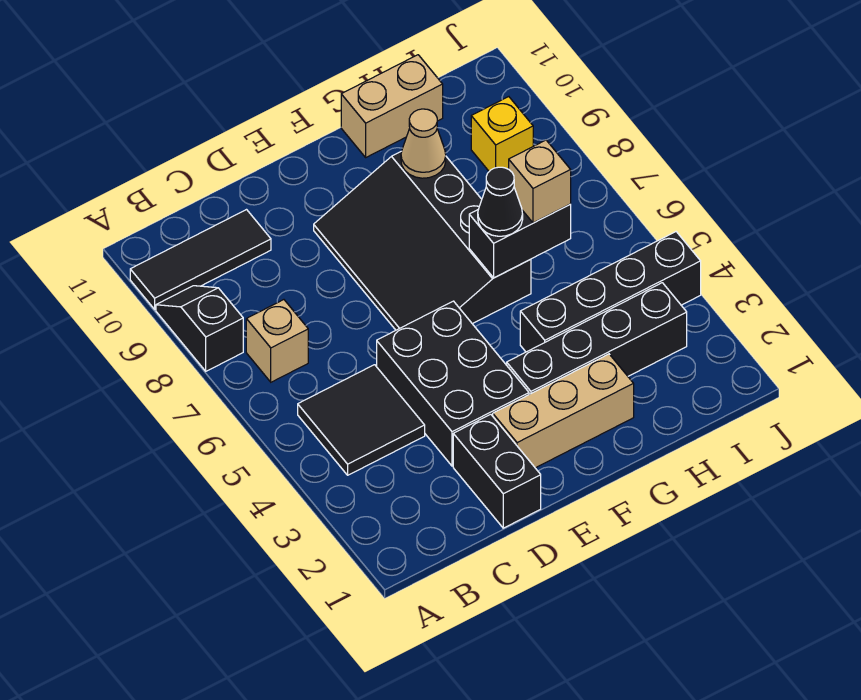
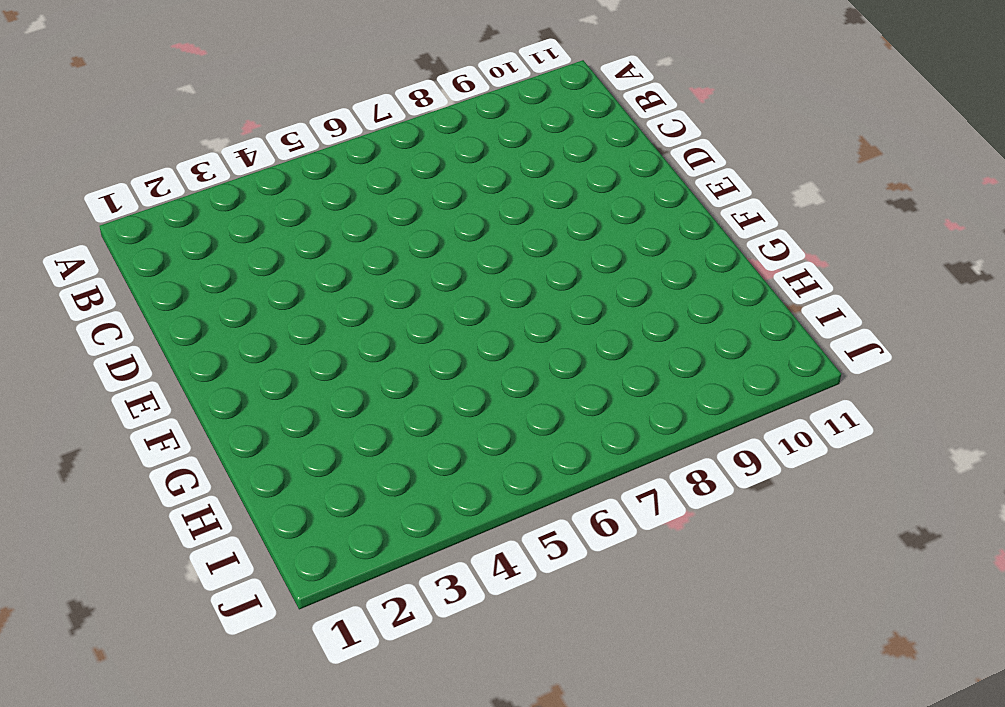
none -> black 1x2 slope [156,286,243,371]
none -> black 1x3 tile [130,210,271,309]
none -> black 2x2 tile [298,365,425,475]

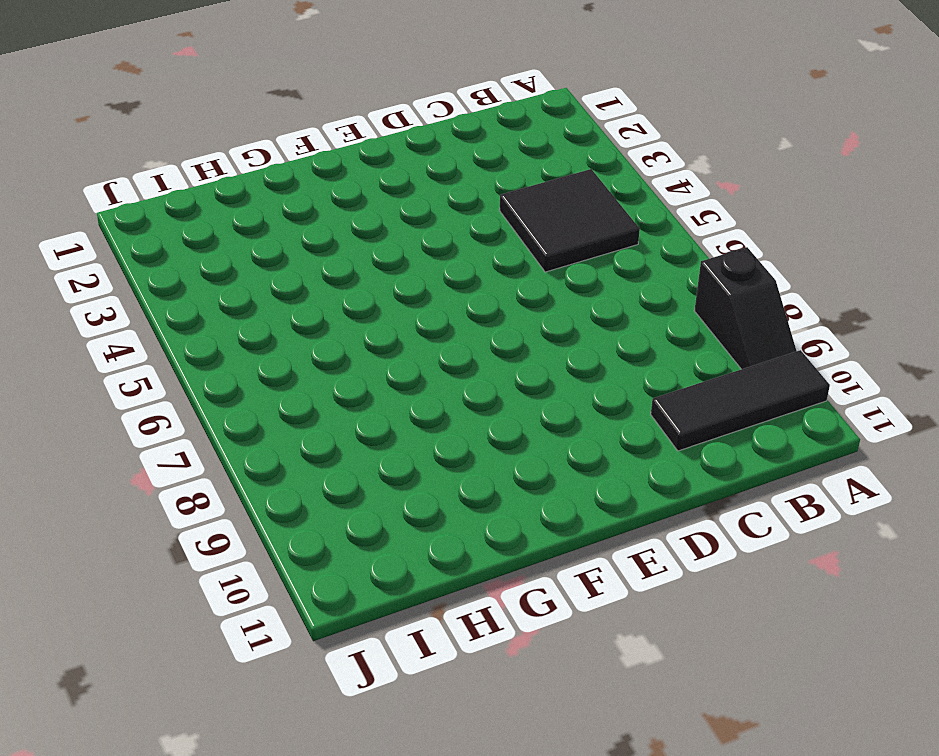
none -> tan 1x1 brick [246,300,308,382]
none -> black 1x2 brick [453,414,541,528]
none -> black 2x3 brick [377,301,529,466]

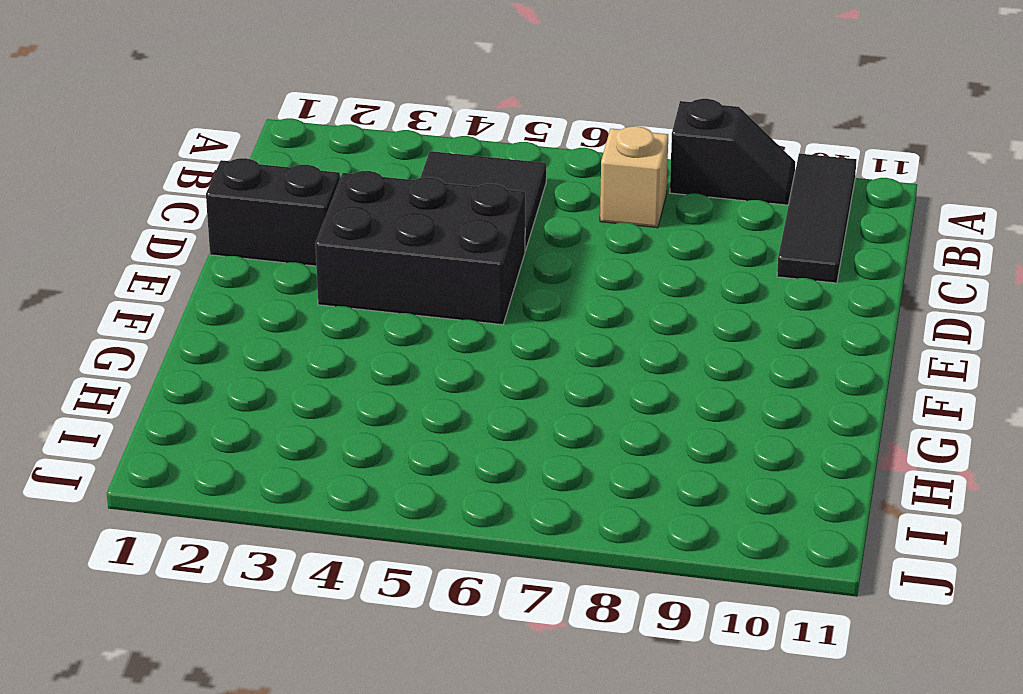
none -> tan 1x3 brick [493,354,634,468]
none -> black 3x4 slope [314,151,531,330]
none -> black 1x4 brick [507,283,687,394]

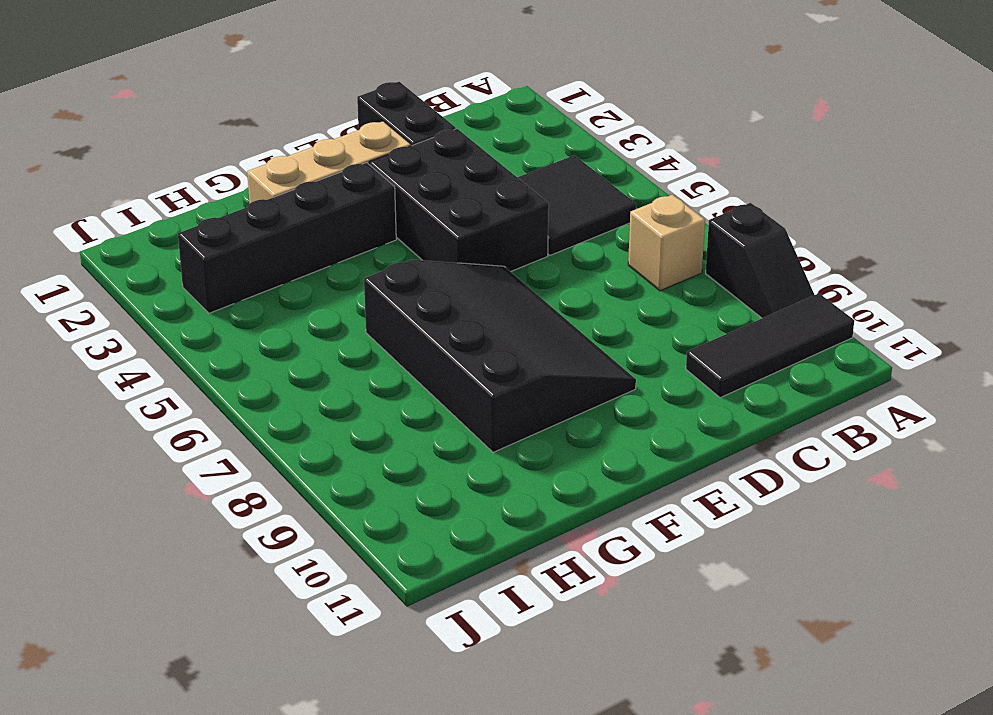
none -> black 1x4 brick [520,232,701,352]
none -> tan 1x2 brick [341,55,443,157]
none -> yellow 1x1 brick [471,97,533,171]

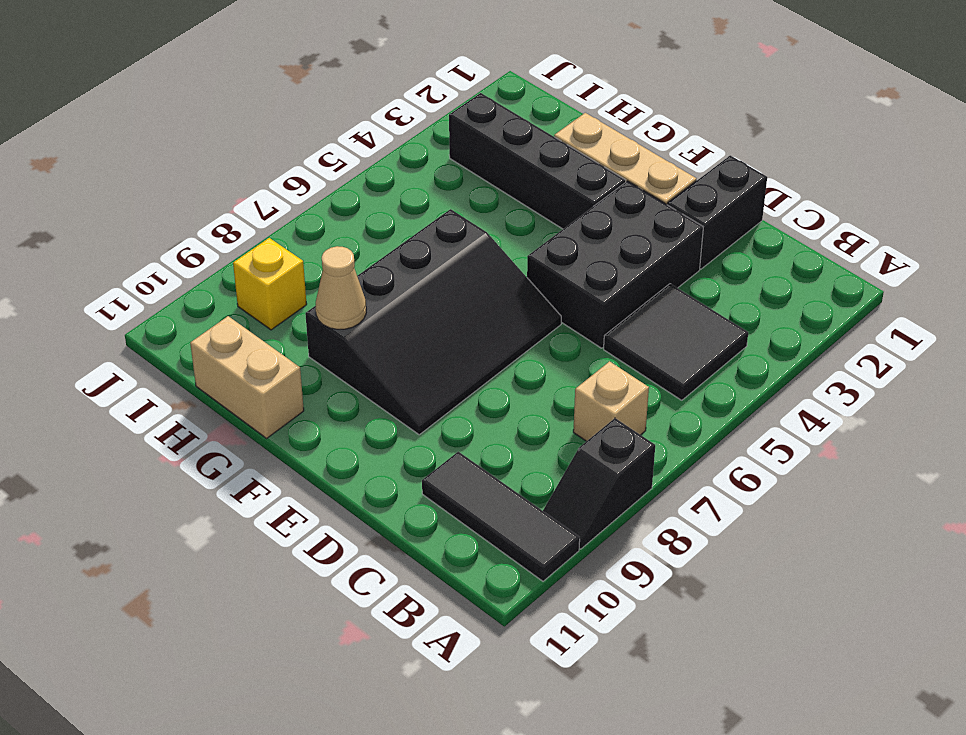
none -> black 1x4 brick [520,232,701,352]
none -> black 1x2 brick [469,204,571,278]
none -> black 1x1 cone [478,167,523,236]

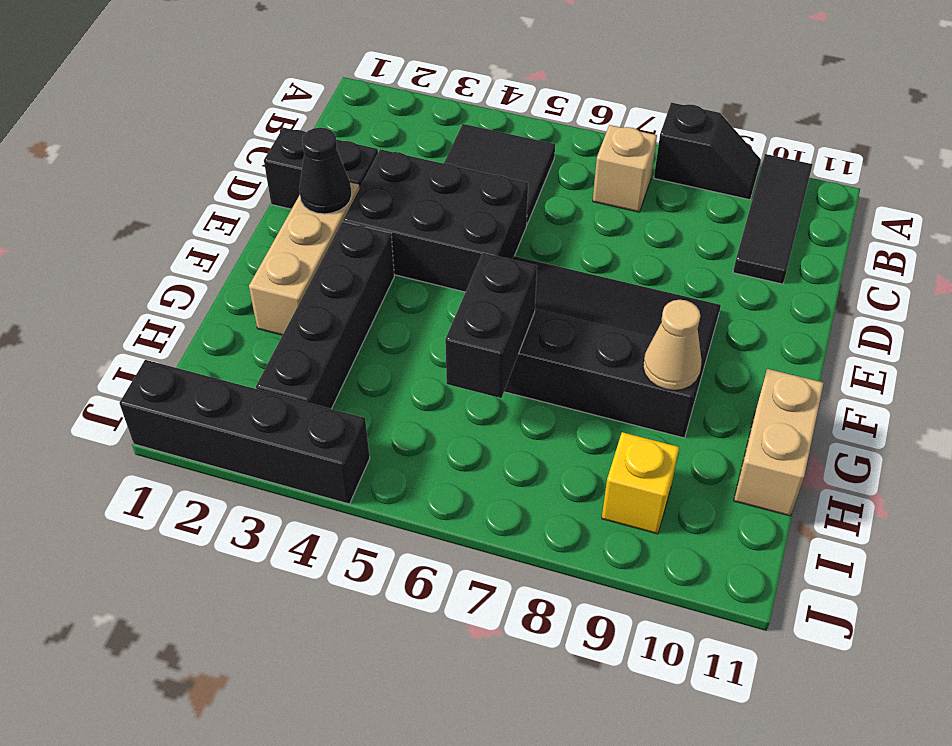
black 1x1 cone [299,128,352,214] -> black 1x1 cone moved to [478,167,523,236]
black 1x4 brick [119,360,370,504] -> black 1x4 brick turned to [520,232,701,352]
none -> tan 1x1 brick [509,140,571,223]

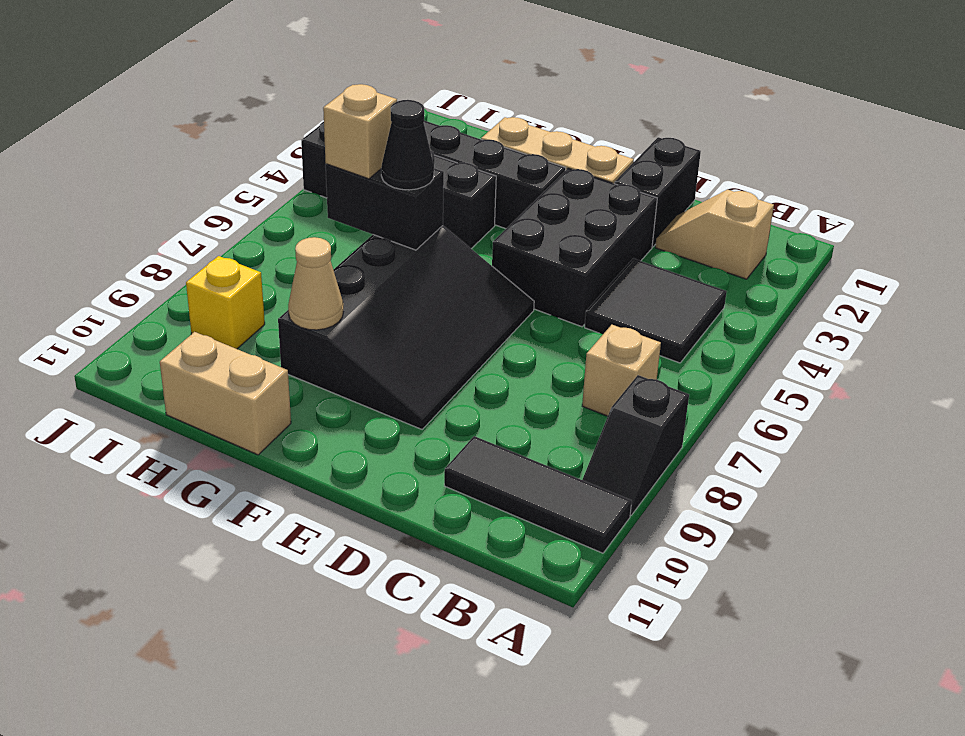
tan 1x2 slope [655,190,774,279] -> none

